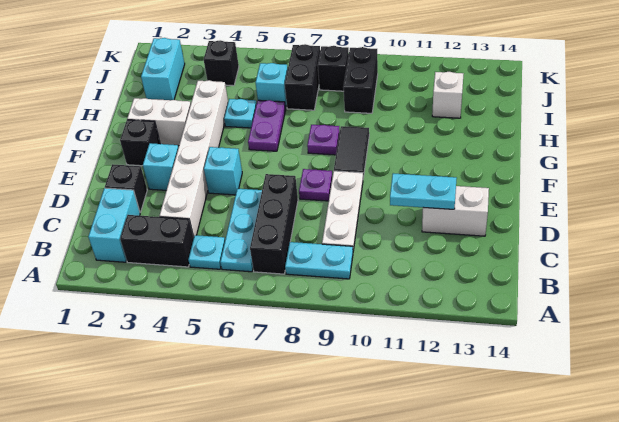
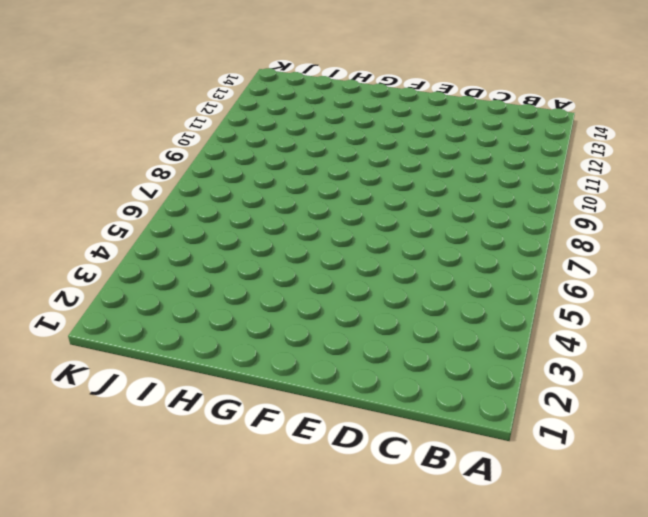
none -> cyan 1x2 brick [88,188,140,262]
none -> black 1x2 brick [120,215,194,267]
none -> cyan 1x1 plate [188,235,225,269]

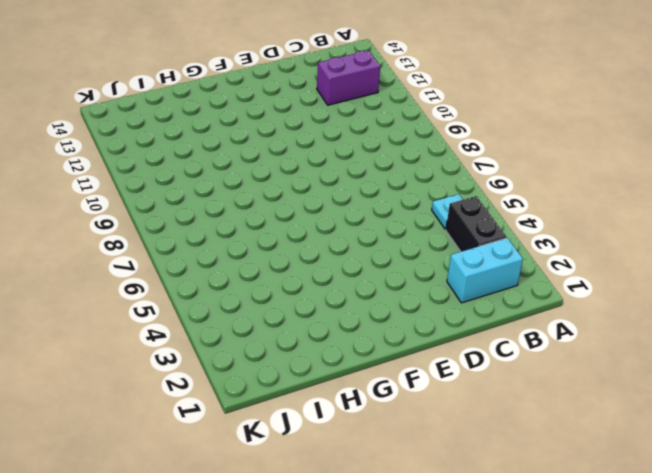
purple 1x2 brick [317,50,380,105] -> none
none -> cyan 1x3 plate [220,189,262,272]
none -> black 1x3 brick [250,174,298,274]
none -> cyan 1x2 plate [285,242,353,279]

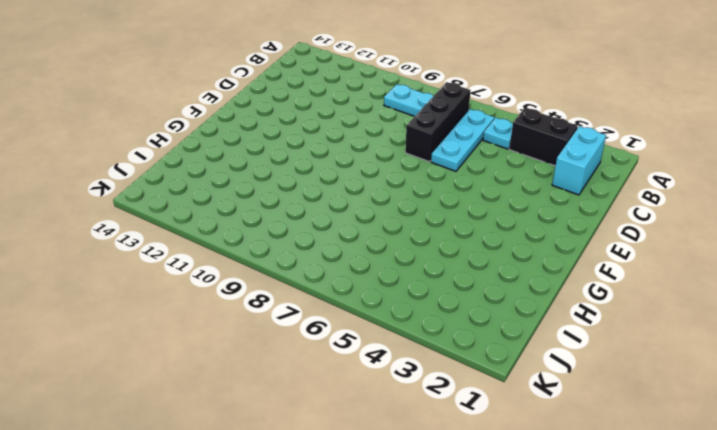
none -> white 1x6 brick [160,80,228,237]
none -> white 1x3 plate [322,171,363,251]
none -> black 1x1 brick [105,164,147,212]

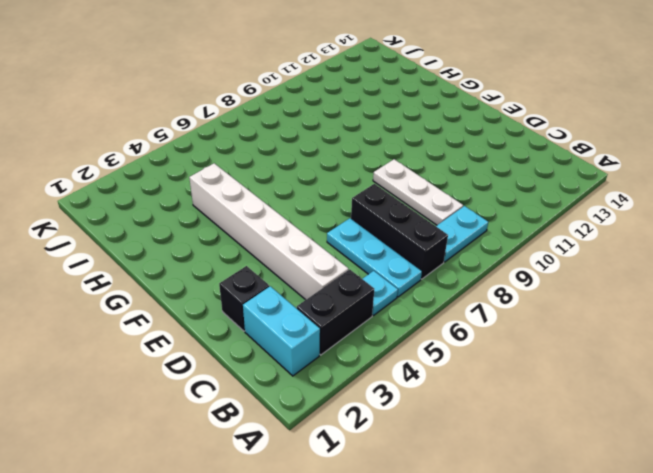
none -> white 1x2 brick [422,186,489,236]
none -> cyan 1x1 brick [143,143,178,190]
none -> cyan 1x1 brick [204,147,242,195]

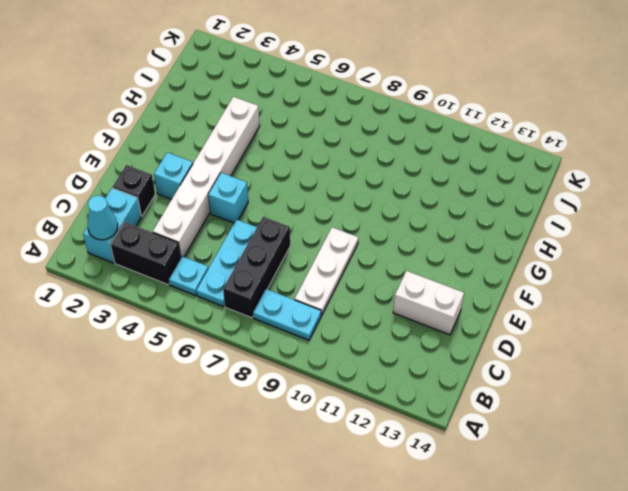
cyan 1x1 cone [87,196,118,240] -> none
none -> purple 1x1 plate [299,169,332,201]
none -> black 1x1 brick [120,120,160,166]
none -> black 1x2 tile [334,126,369,177]

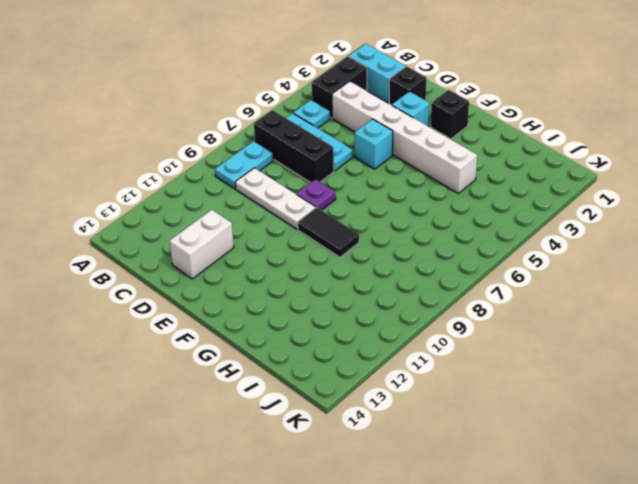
none -> white 1x2 brick [127,98,191,146]
none -> purple 1x2 plate [248,100,286,151]
none -> purple 1x1 plate [307,125,340,155]

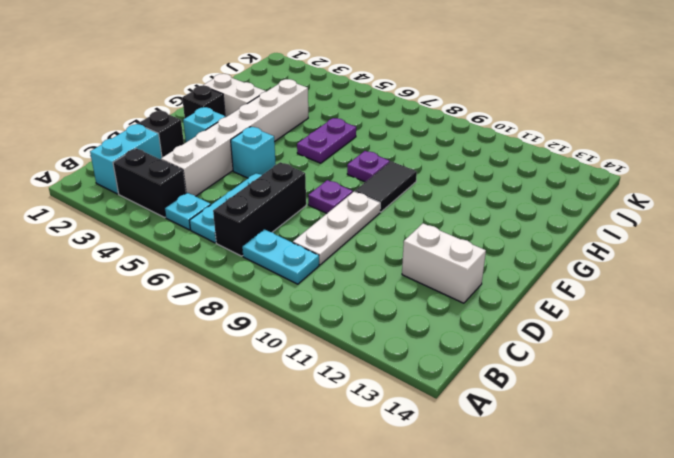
none -> cyan 1x1 plate [224,99,257,128]
none -> cyan 1x2 brick [141,38,185,100]
none -> cyan 1x1 brick [256,63,288,108]

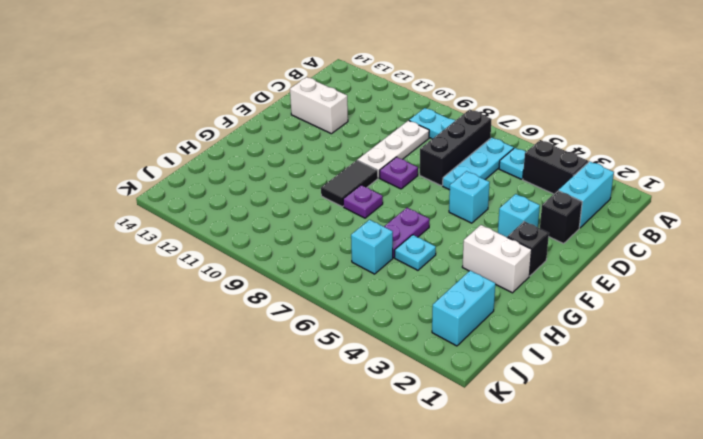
none -> white 1x6 brick [160,80,228,237]
none -> black 1x2 brick [285,44,320,110]
none -> black 1x2 brick [343,47,378,113]

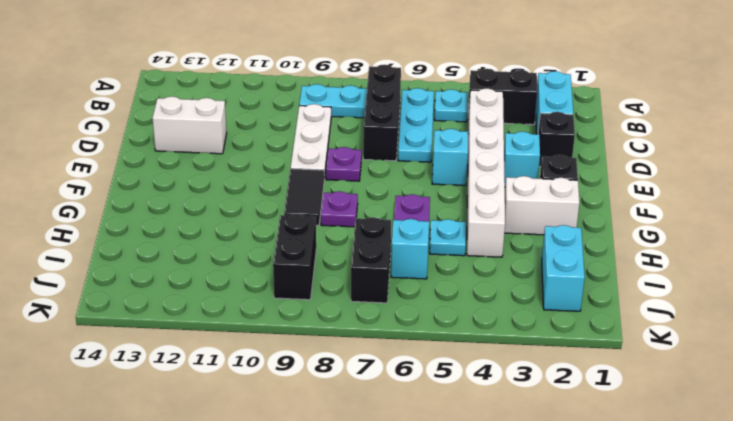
none -> white 1x1 brick [432,72,463,118]
none -> black 1x1 brick [204,40,239,86]
none -> black 1x1 brick [318,46,349,91]

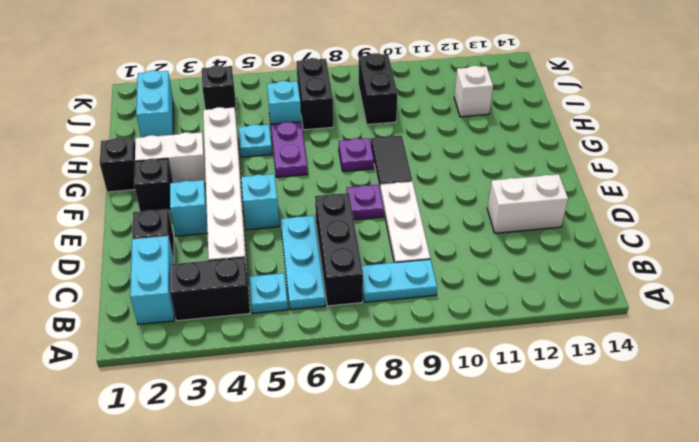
black 1x1 brick [100,138,135,192] -> black 1x1 brick moved to [318,46,349,91]
none -> cyan 1x2 plate [390,173,457,209]

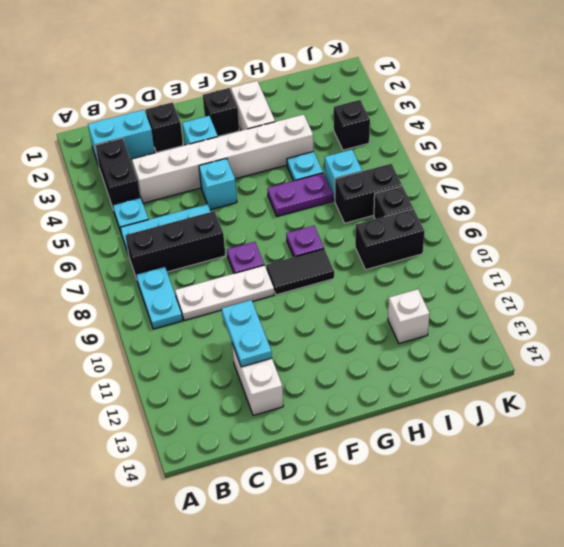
none -> cyan 1x2 brick [141,38,185,100]

